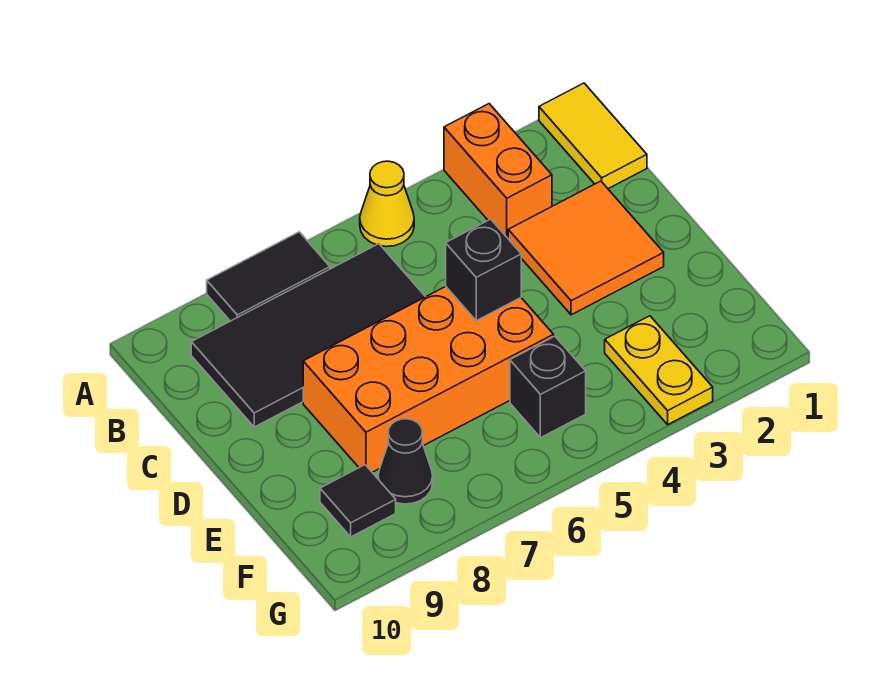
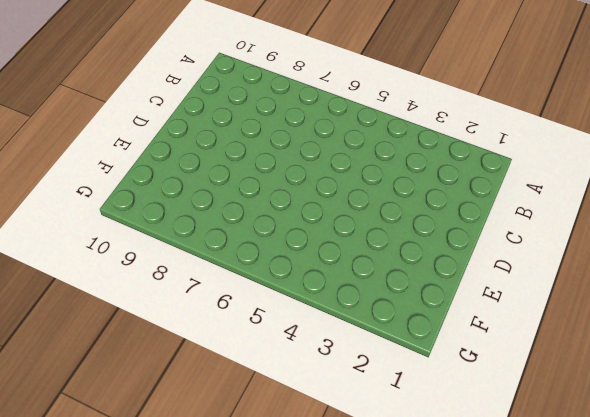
none -> yellow 1x2 tile [539,83,647,189]
none -> orange 1x2 brick [444,104,552,238]
none -> yellow 1x1 cone [360,161,414,247]

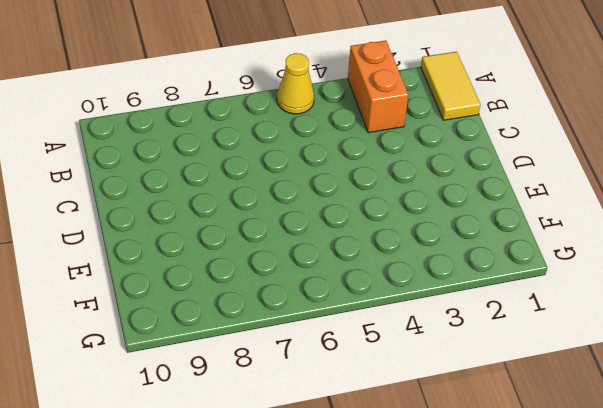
none -> black 1x2 tile [207,232,330,321]
none -> black 2x4 tile [191,244,425,427]
none -> orange 2x2 tile [508,181,664,315]

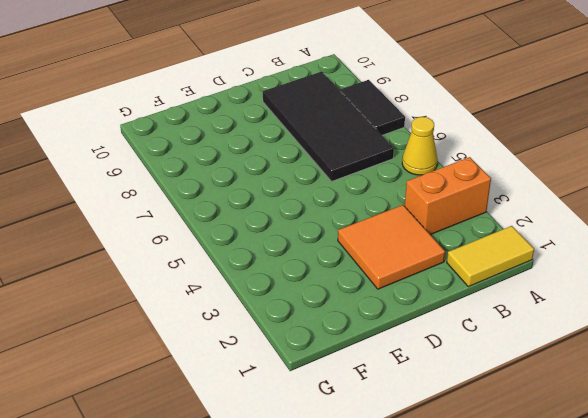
none -> orange 2x4 brick [303,287,554,472]
none -> yellow 1x2 plate [605,316,713,424]
none -> black 1x1 brick [510,336,586,438]

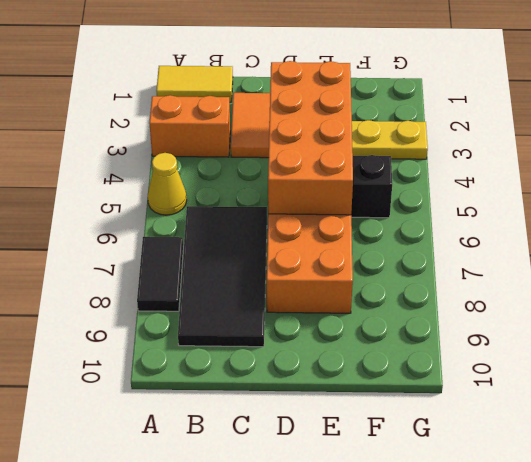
orange 2x4 brick [268,61,353,215] -> black 1x1 brick [446,219,521,321]
none -> black 1x1 cone [378,419,433,504]
none -> black 1x1 tile [320,465,396,537]

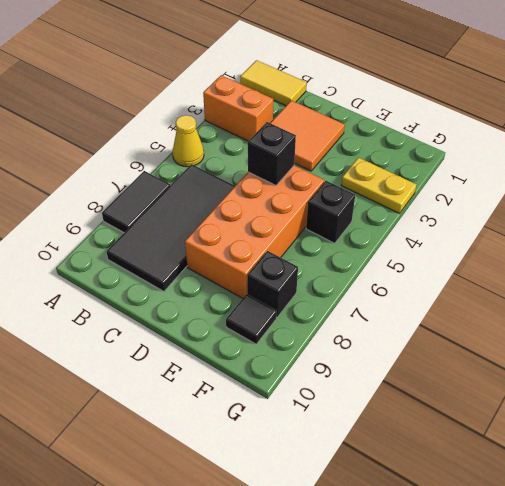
black 1x1 brick [247,251,298,317] -> black 1x1 cone [378,419,433,504]

